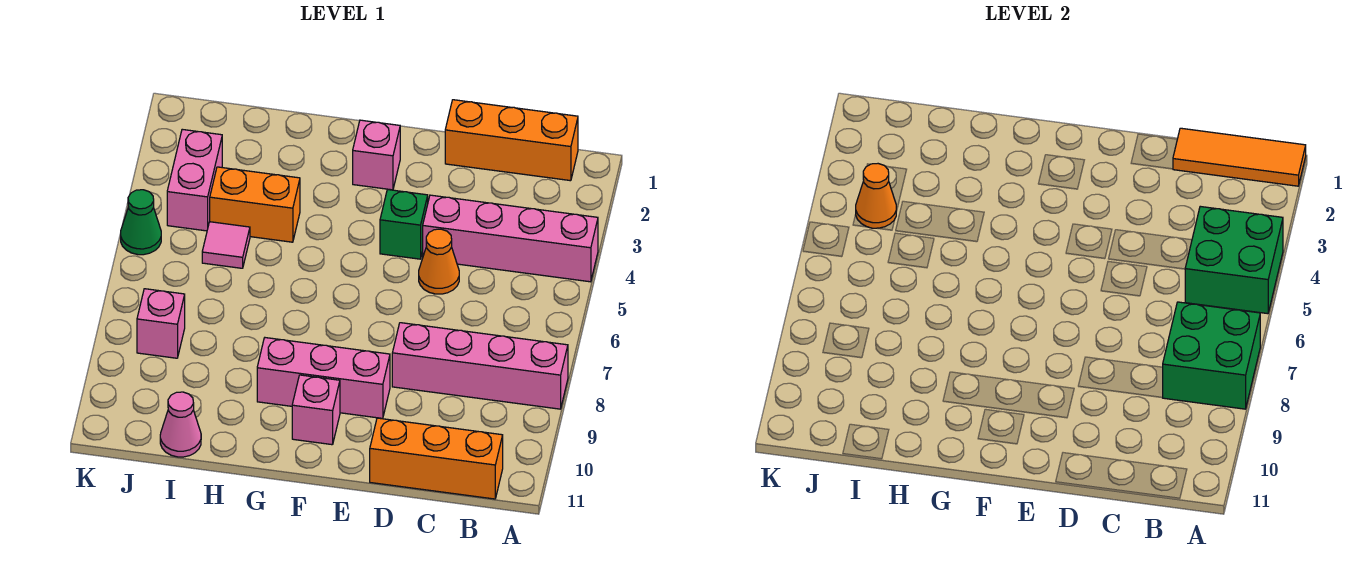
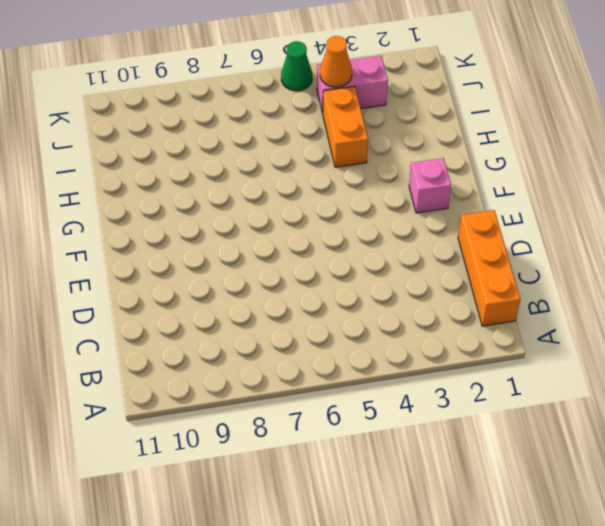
none -> pink 1x4 brick [423,195,598,282]
none -> pink 1x4 brick [392,323,568,409]
none -> orange 1x3 brick [370,418,503,499]

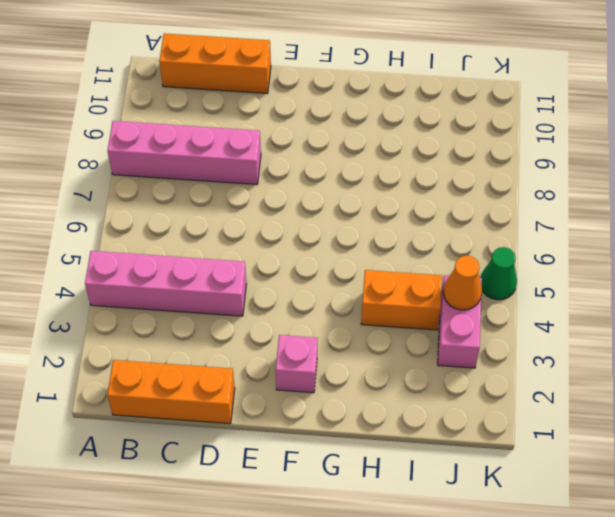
none -> orange 1x1 cone [419,229,459,294]
none -> green 1x1 brick [380,190,428,259]
none -> pink 1x3 brick [257,338,390,418]

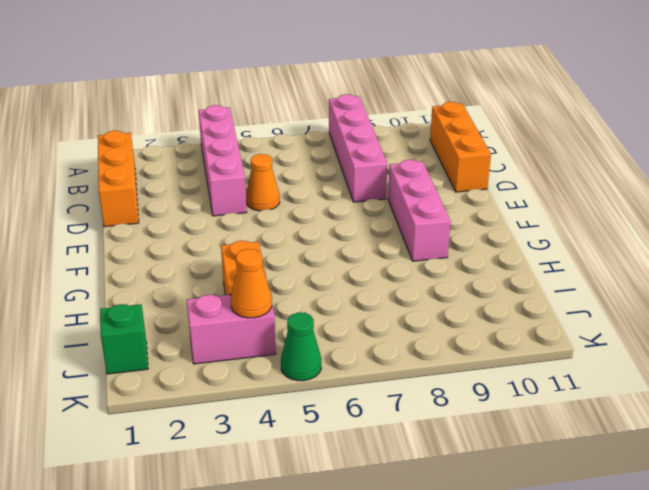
green 1x1 brick [100,304,148,374] -> green 1x1 brick moved to [380,190,428,259]
none -> pink 1x1 brick [353,120,400,190]
none -> pink 1x1 brick [292,375,340,445]
none -> pink 1x1 tile [202,222,250,268]

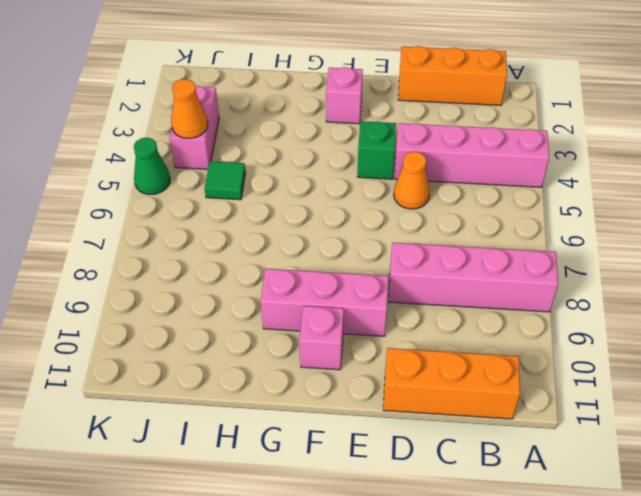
green 1x1 tile [204,161,246,200] -> pink 1x1 tile [202,222,250,268]
none -> orange 1x2 brick [210,167,300,242]
none -> pink 1x1 cone [160,392,201,457]
none -> pink 1x1 brick [137,289,185,358]

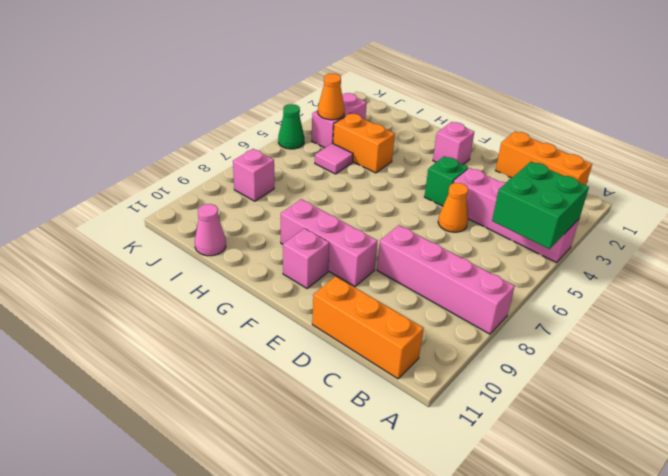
none -> orange 1x3 tile [1173,128,1306,186]
none -> green 2x2 brick [1162,302,1260,409]

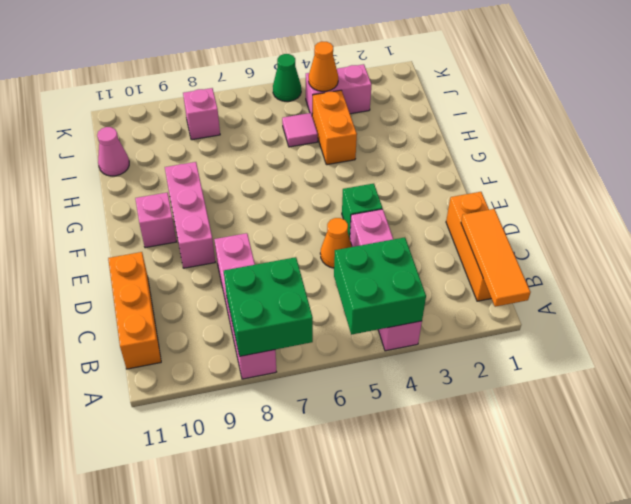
none -> pink 1x1 brick [353,120,400,190]

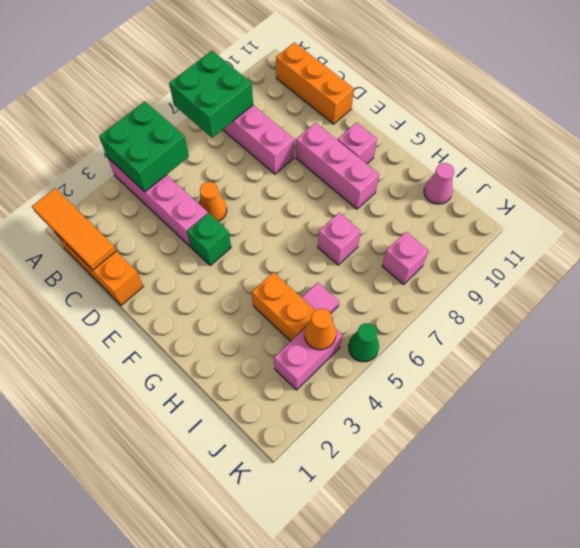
pink 1x1 brick [318,213,361,265] -> pink 1x1 brick moved to [353,120,400,190]

